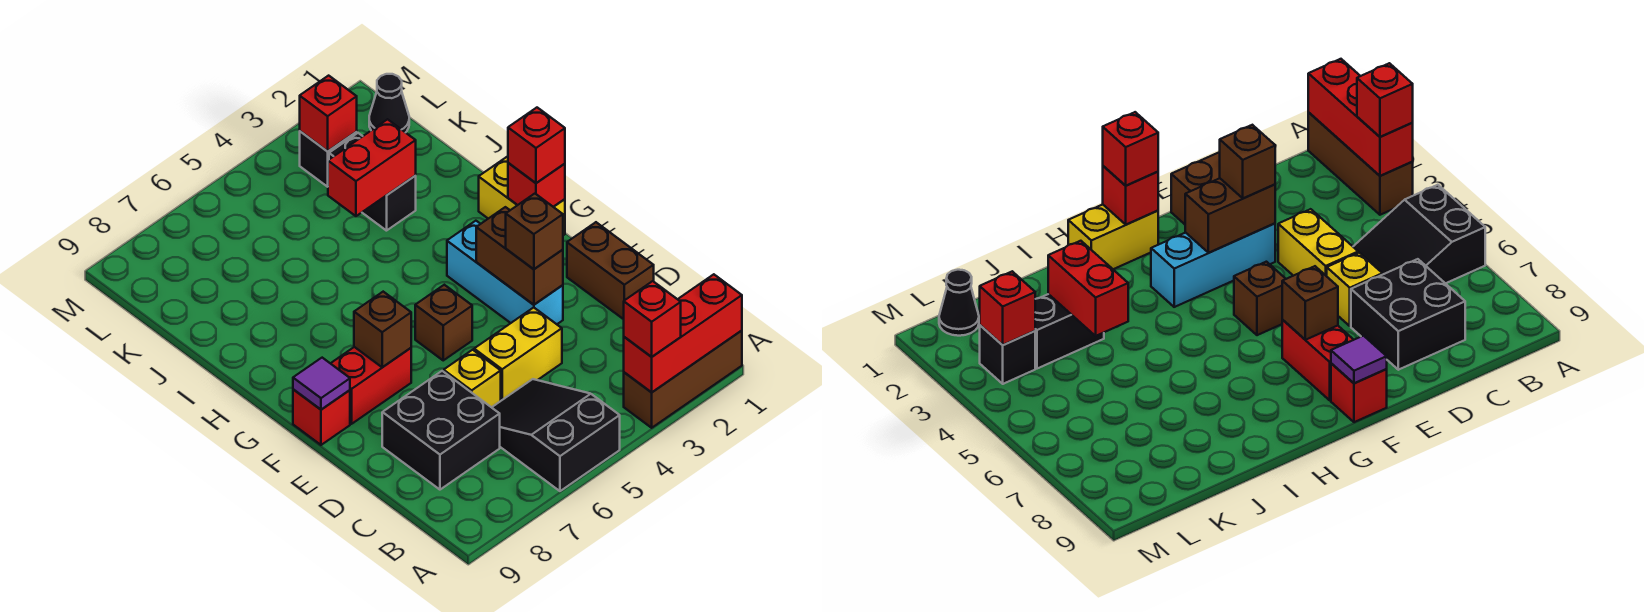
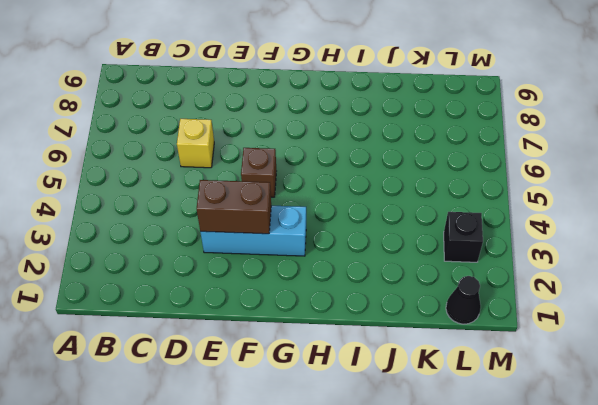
none -> brown 1x3 brick [624,331,742,428]
none -> black 2x3 slope [492,379,620,491]
none -> black 2x2 brick [382,371,500,490]

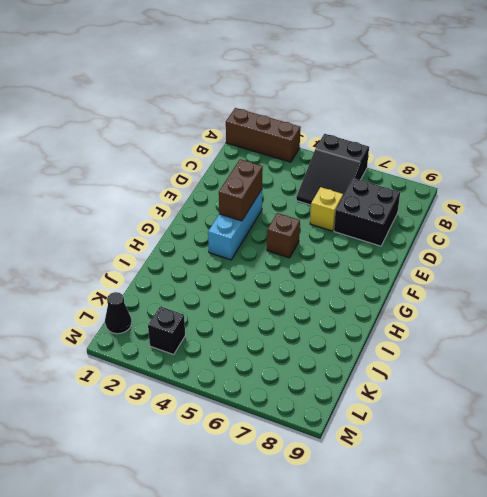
none -> brown 1x2 brick [567,222,654,319]
none -> yellow 1x2 brick [474,308,562,401]
none -> red 1x2 brick [331,347,411,424]

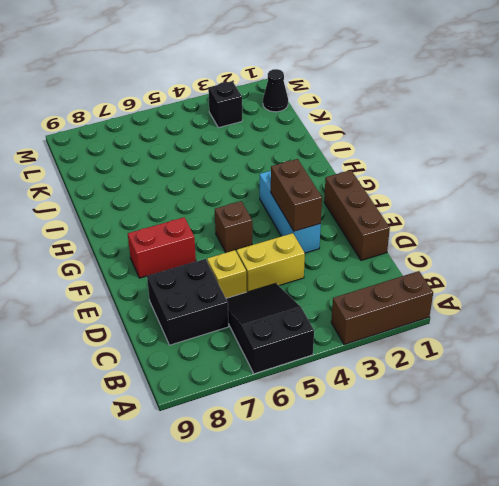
brown 1x3 brick [324,170,390,260] -> brown 1x2 brick [567,222,654,319]
none -> red 1x1 brick [293,390,350,445]
none -> yellow 1x2 brick [479,156,565,235]
none -> black 1x2 brick [329,133,416,231]

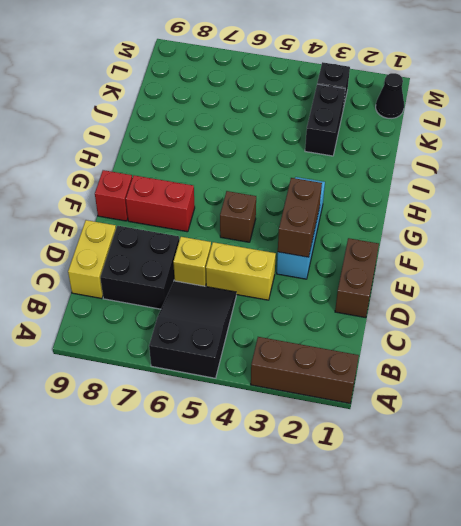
yellow 1x2 brick [68,220,116,299] -> yellow 1x2 brick moved to [479,156,565,235]
none -> red 1x3 brick [624,274,742,392]
none -> brown 1x1 brick [354,292,411,367]
none -> purple 1x1 tile [293,358,350,409]

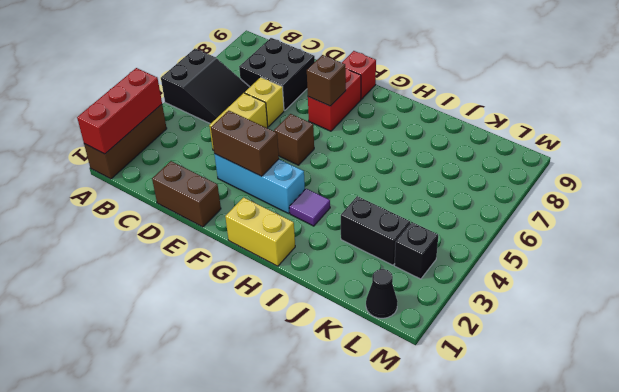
purple 1x1 tile [289,189,330,226] -> purple 1x1 tile moved to [293,358,350,409]
none -> red 1x1 brick [508,163,565,207]
none -> red 1x2 brick [328,119,416,216]
none -> red 1x1 brick [300,76,357,151]

